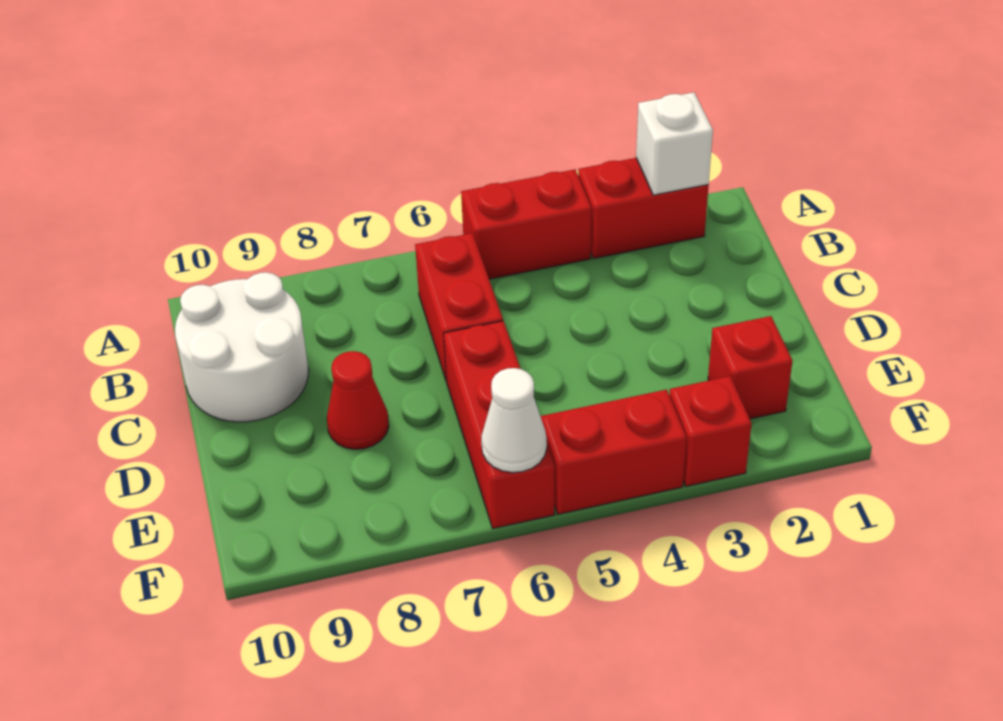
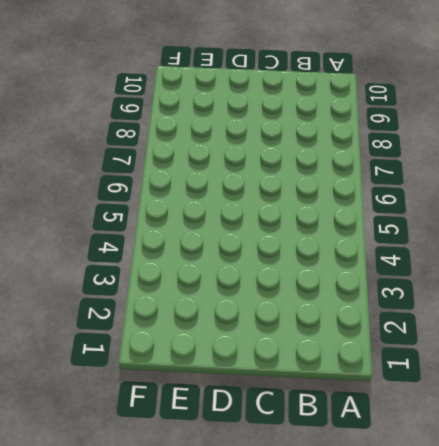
none -> red 1x2 brick [578,158,709,258]
none -> red 1x2 brick [461,170,591,279]

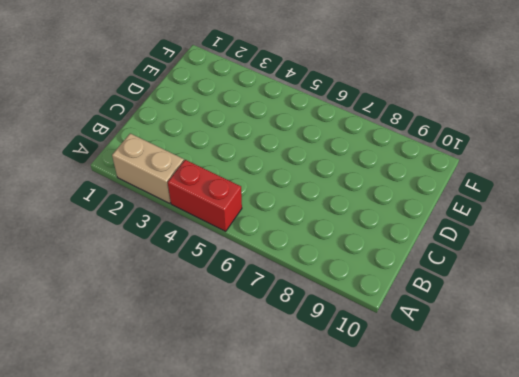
tan 1x2 brick [112,133,184,203] -> red 1x2 brick [578,158,709,258]
none -> red 1x2 brick [415,233,503,381]
none -> white 2x2 round brick [175,272,309,422]

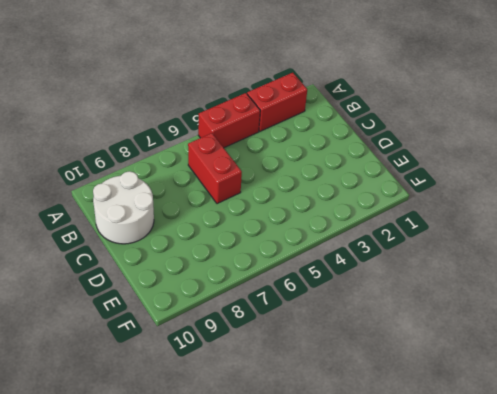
none -> red 1x3 brick [444,321,554,528]
none -> red 1x1 cone [327,351,389,449]

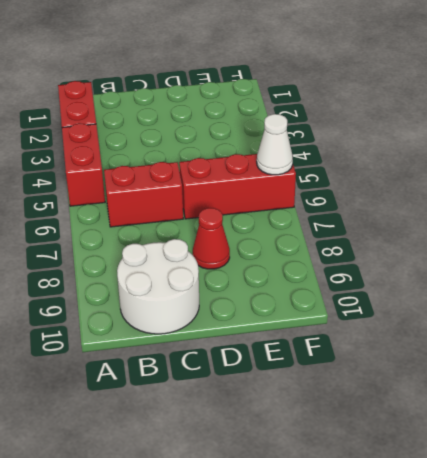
none -> red 1x1 brick [708,316,792,419]
none -> red 1x1 brick [669,376,752,486]

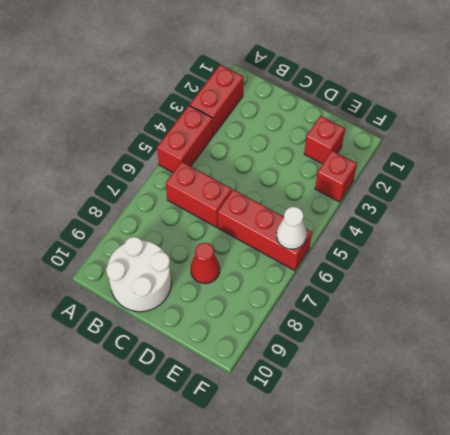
none -> red 1x2 brick [541,390,687,514]
none -> white 1x1 brick [636,92,713,195]

